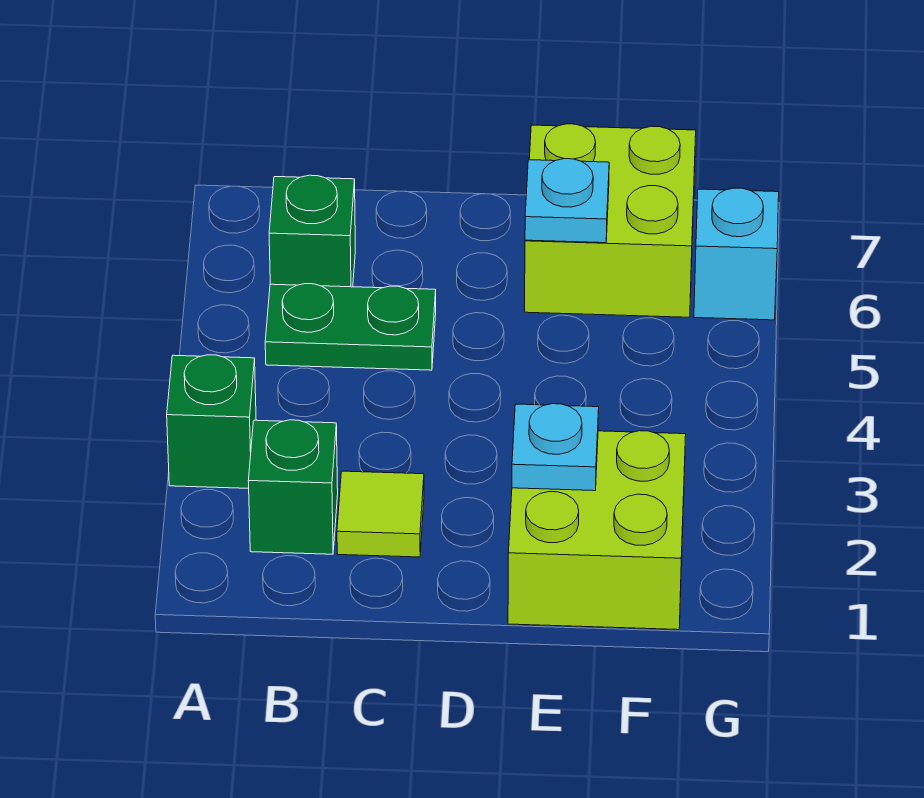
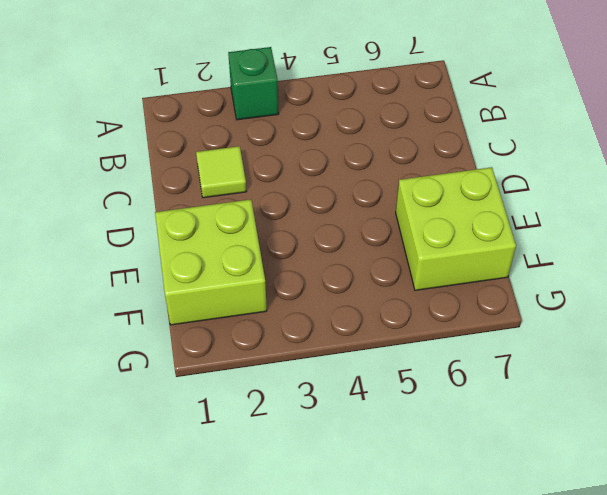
none -> green 1x1 brick [248,420,338,554]
none -> green 1x2 plate [265,284,436,370]

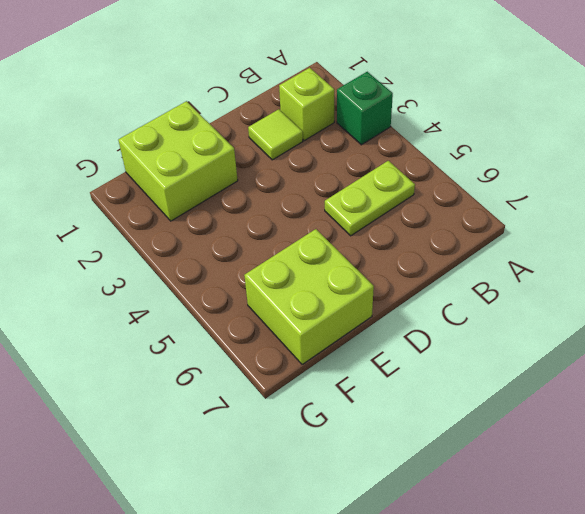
lime 1x1 brick [279,68,334,141] -> green 1x1 brick [248,420,338,554]
lime 1x2 plate [325,161,415,236] -> green 1x2 plate [265,284,436,370]
none -> green 1x1 brick [269,175,355,287]
none -> cyan 1x1 brick [694,188,779,320]

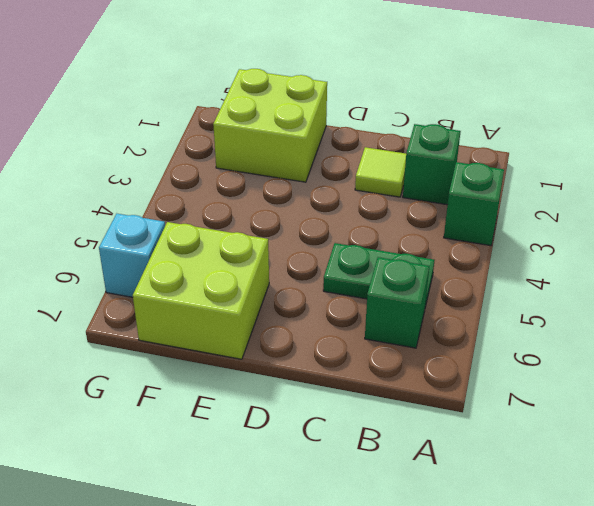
none -> cyan 1x1 plate [512,404,599,491]
none -> cyan 1x1 plate [525,159,609,243]

